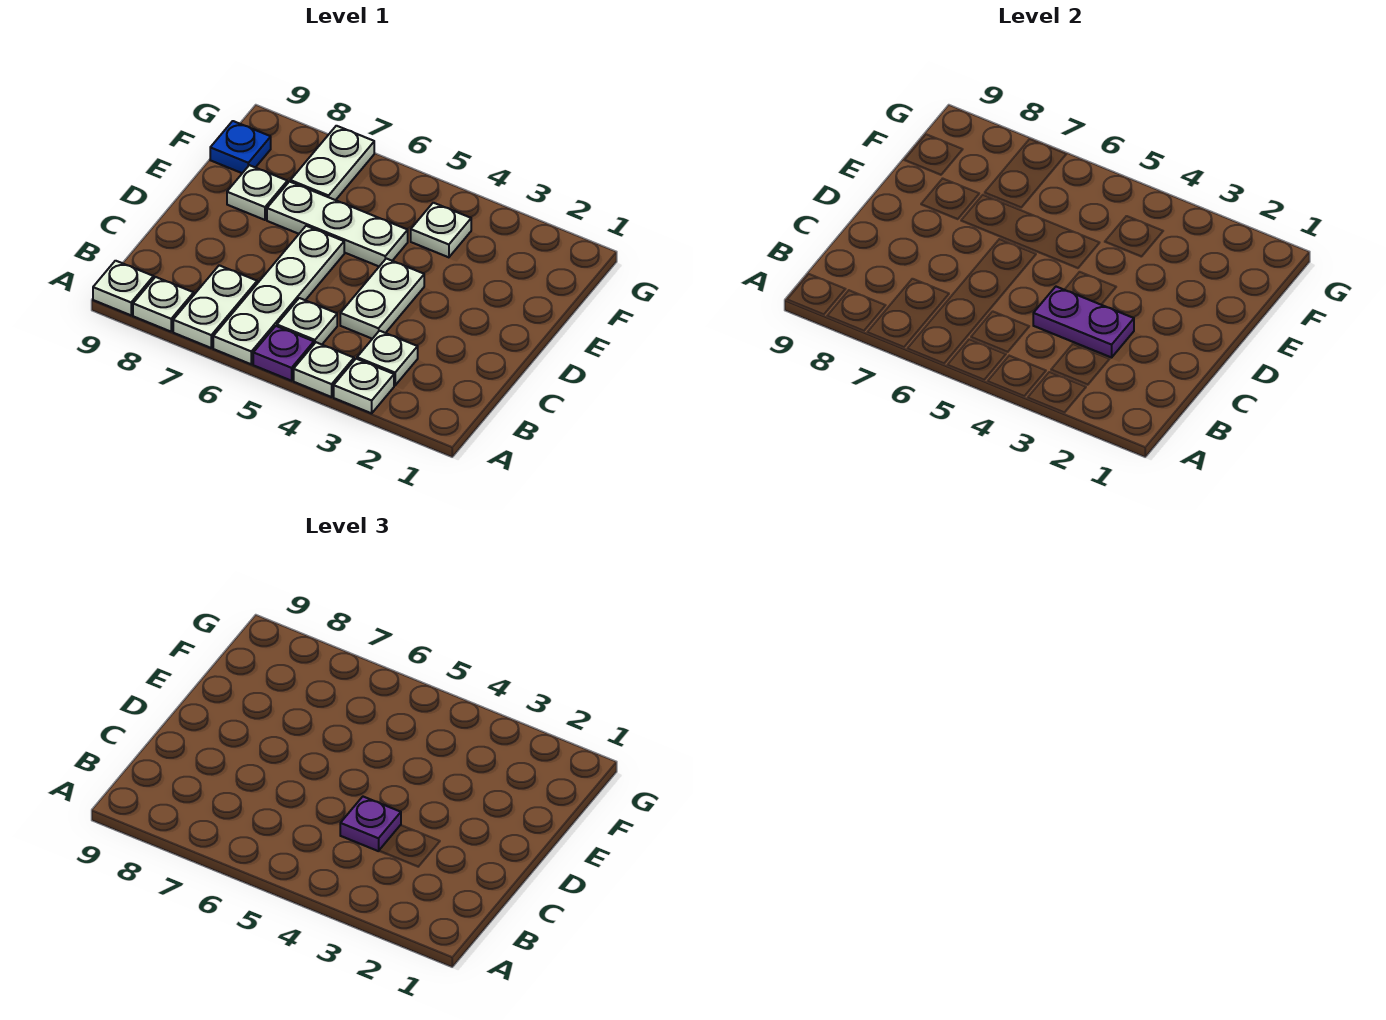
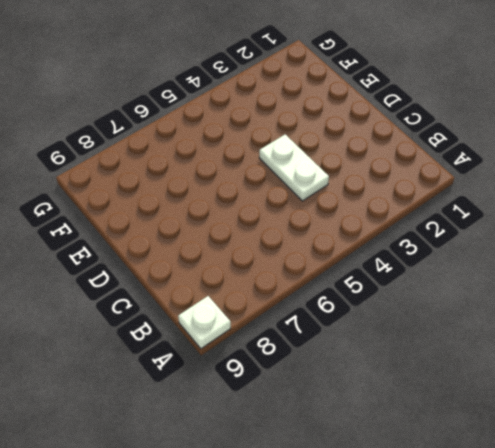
none -> white 1x1 plate [334,359,394,413]
none -> white 1x1 plate [294,342,354,397]
none -> purple 1x1 plate [253,326,314,381]

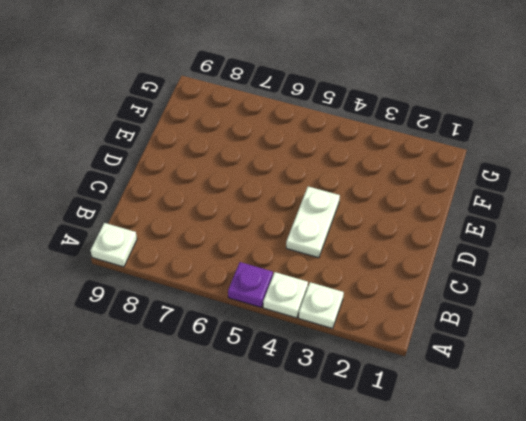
none -> white 1x4 plate [213,226,344,364]
none -> white 1x2 plate [173,265,257,348]
none -> white 1x1 plate [133,277,194,332]

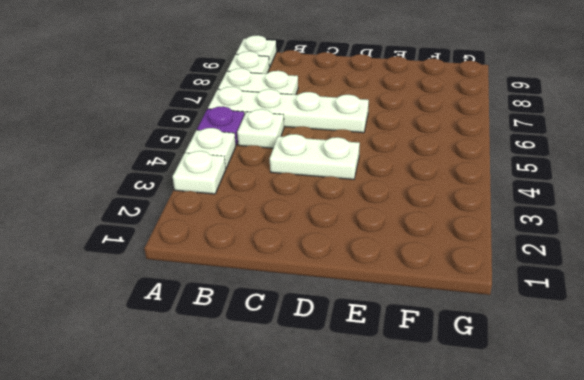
none -> white 1x1 plate [357,331,418,385]
none -> white 1x3 plate [267,182,408,266]
none -> white 1x1 plate [227,165,287,220]

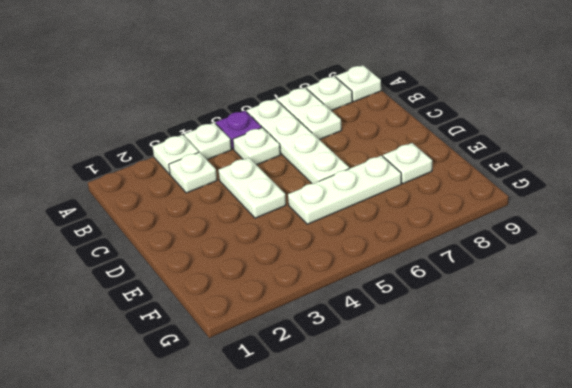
none -> white 1x1 plate [411,203,471,257]
none -> white 1x2 plate [290,126,374,200]
none -> blue 1x1 plate [210,121,271,173]

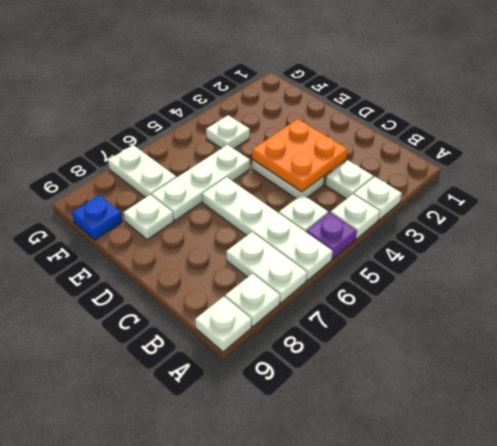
orange 2x2 plate [252,119,348,192] -> purple 1x2 plate [1033,287,1134,357]
none -> purple 1x1 plate [340,797,401,851]

